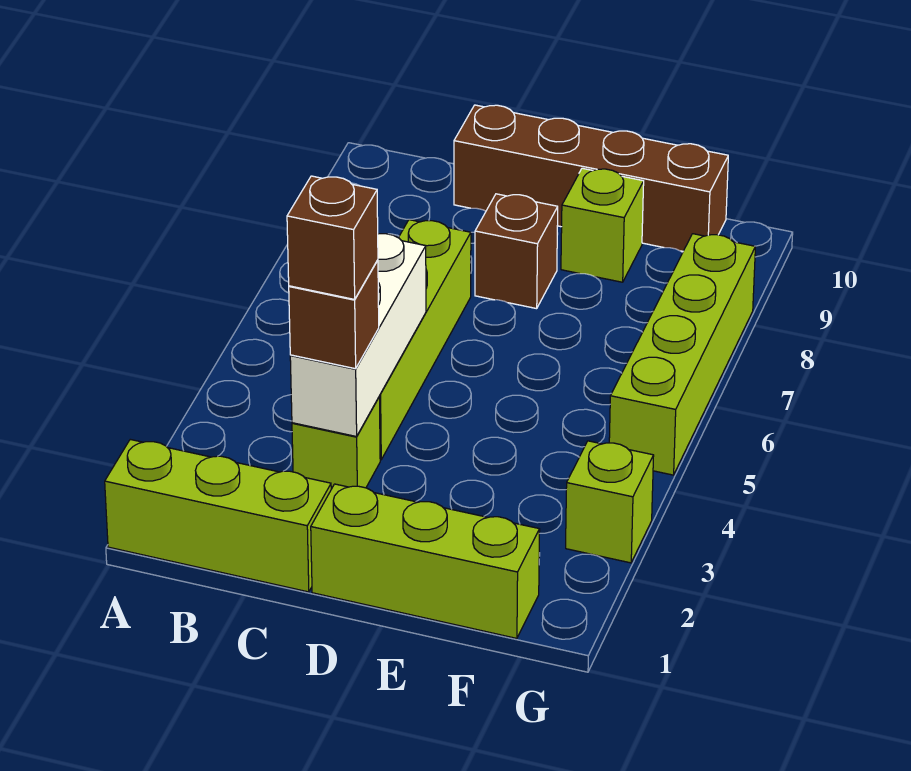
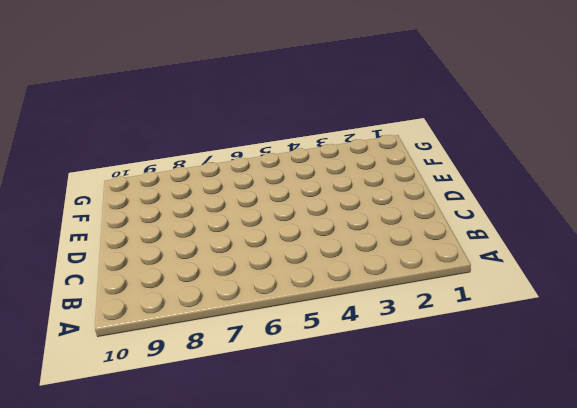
none -> lime 1x3 brick [105,439,331,592]
none -> lime 1x1 brick [292,397,380,489]
none -> lime 1x4 brick [379,220,471,460]

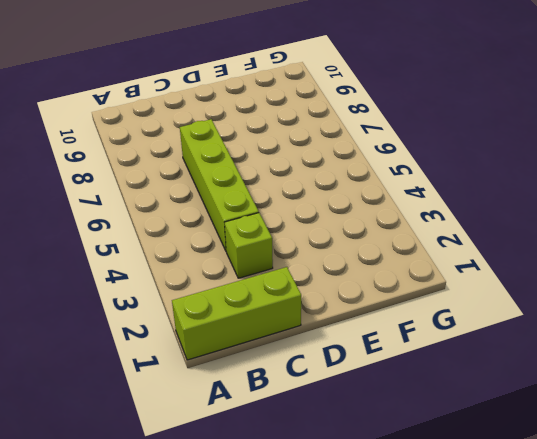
none -> brown 1x4 brick [454,105,728,251]
none -> lime 1x3 brick [311,484,540,638]
none -> brown 1x1 brick [475,194,558,309]

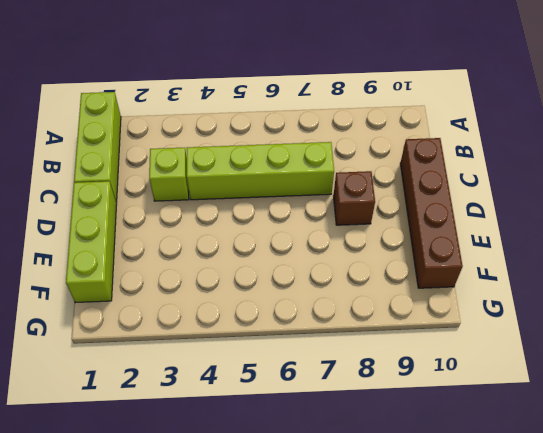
none -> lime 1x1 brick [561,168,644,282]
none -> lime 1x1 brick [566,441,654,563]
none -> lime 1x4 brick [609,234,755,475]

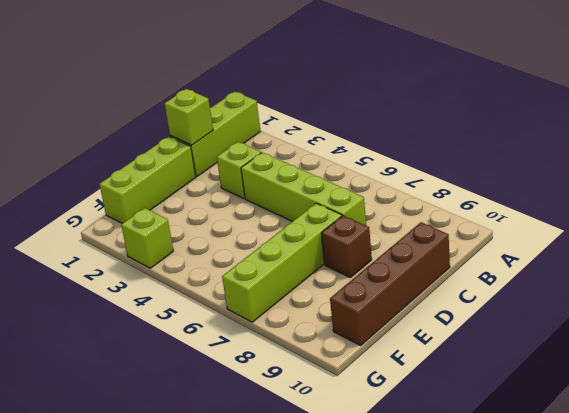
lime 1x1 brick [165,89,213,145] -> lime 1x1 brick moved to [561,168,644,282]
lime 1x4 brick [222,203,342,322] -> lime 1x4 brick turned to [609,234,755,475]
none -> white 1x3 brick [290,234,426,437]
none -> brown 1x1 brick [289,260,379,369]
none -> brown 1x1 brick [287,176,378,299]

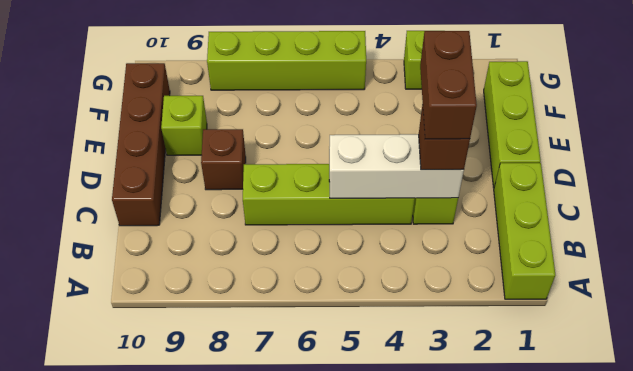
brown 1x2 brick [420,31,477,139] -> brown 1x1 brick [287,176,378,299]

